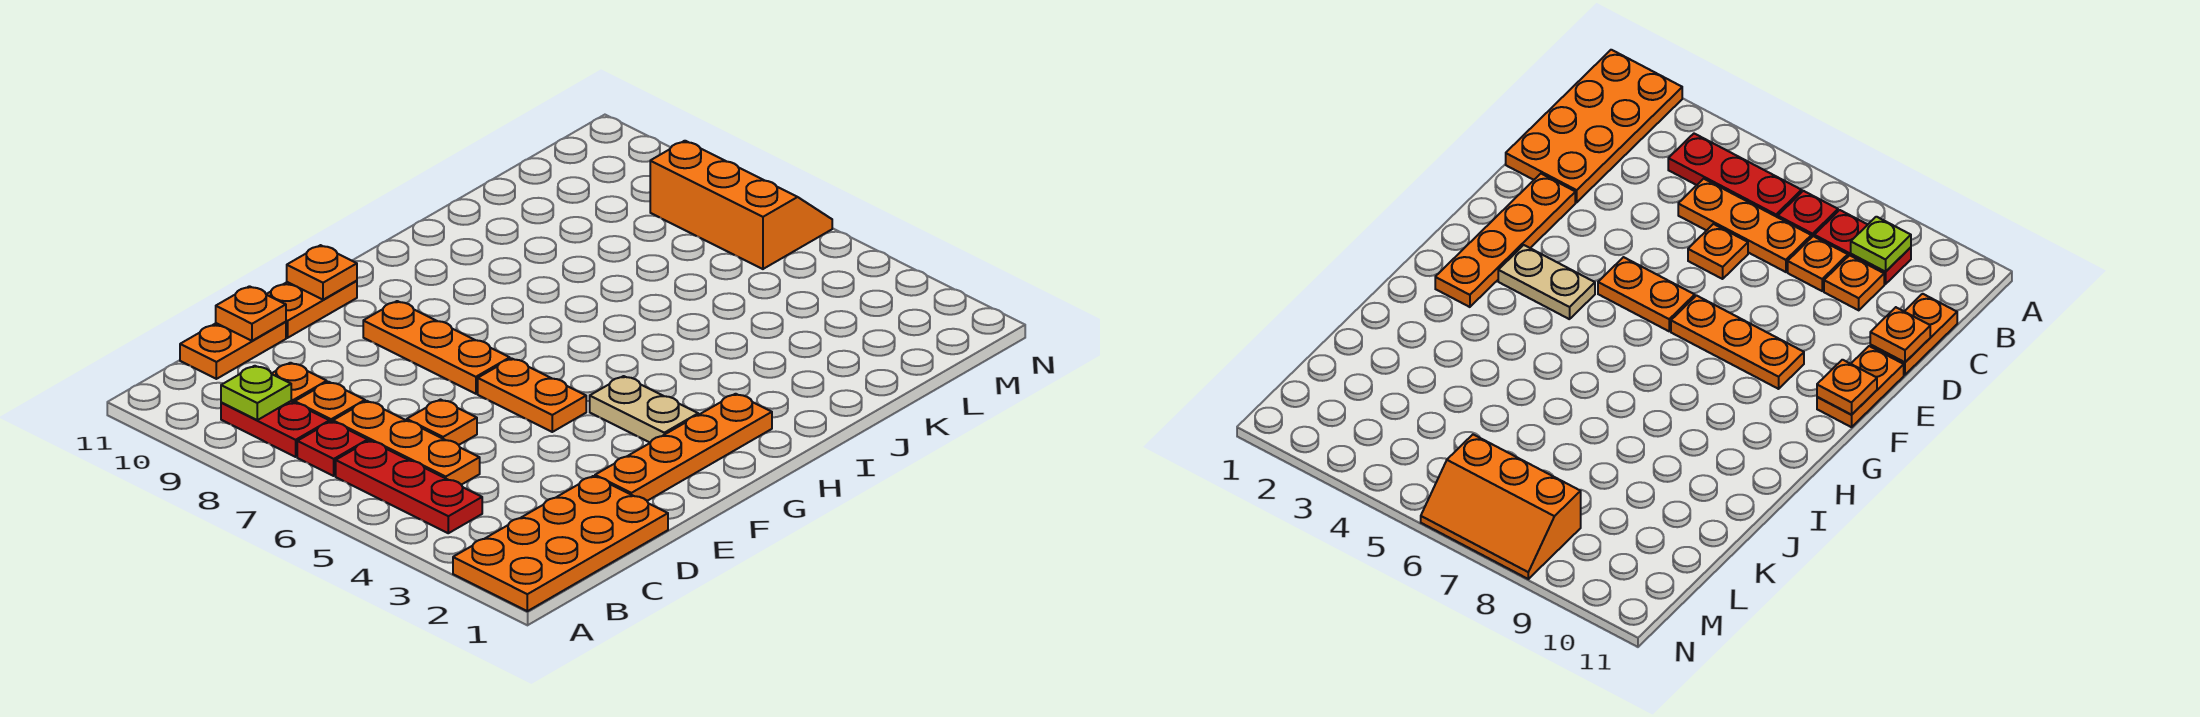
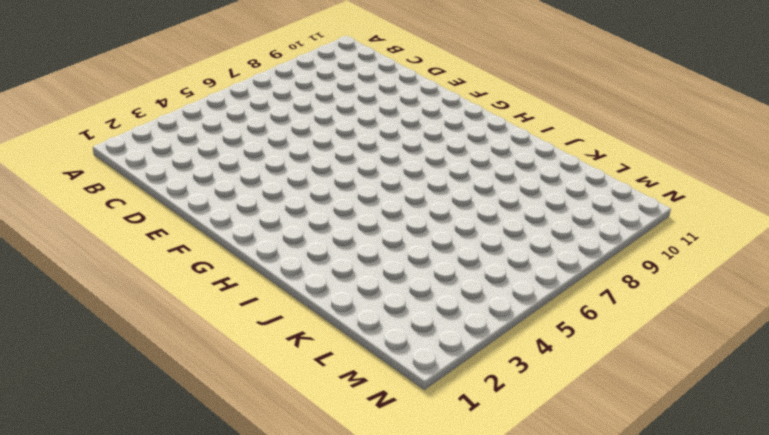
none -> orange 2x4 plate [453,476,668,611]
none -> red 1x3 plate [336,441,482,533]
none -> red 1x1 plate [297,421,368,476]

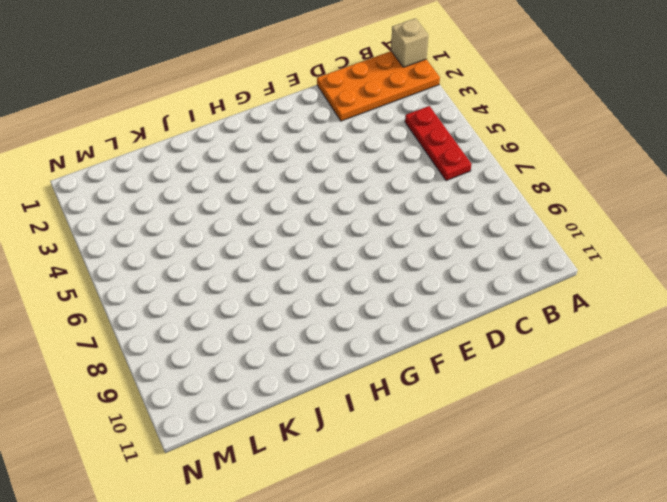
tan 1x1 brick [391,18,428,67] -> none
none -> red 1x1 plate [297,421,368,476]
none -> red 1x2 plate [221,401,329,457]
none -> orange 1x3 plate [333,401,480,485]

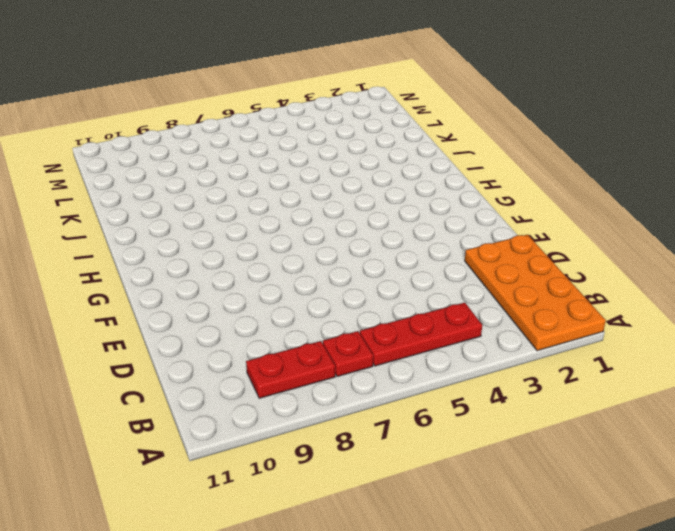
none -> orange 1x3 plate [333,401,480,485]
none -> orange 1x1 plate [295,382,365,422]
none -> orange 1x1 plate [271,363,327,403]

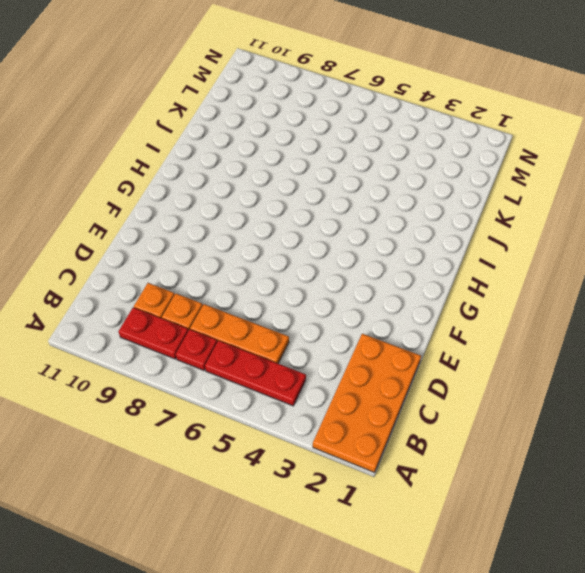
none -> orange 1x2 plate [180,322,286,379]
none -> orange 1x1 plate [407,400,477,445]
none -> orange 1x4 plate [595,394,772,501]

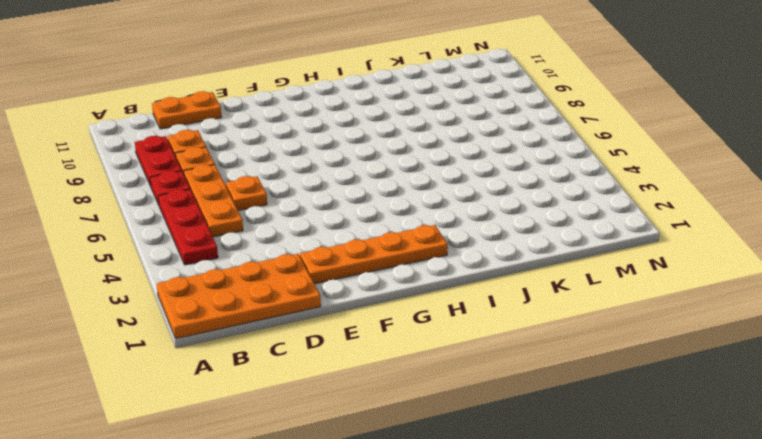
none -> orange 1x2 plate [266,281,357,338]
none -> orange 1x2 plate [478,358,586,432]
none -> orange 1x3 plate [363,301,510,394]

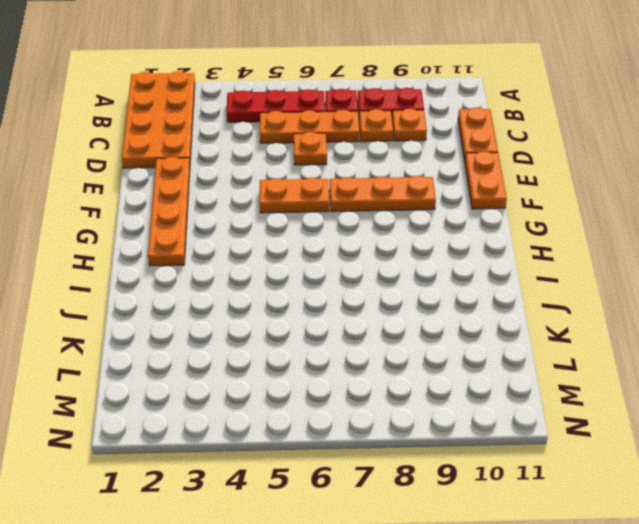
none -> tan 1x2 plate [590,376,698,442]
none -> orange 2x3 slope [650,141,832,269]
none -> lime 1x1 plate [221,366,291,420]

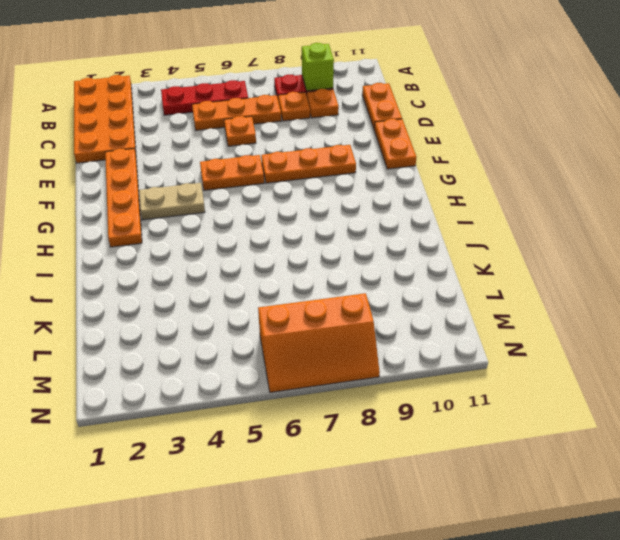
lime 1x1 brick [302,43,334,91] -> lime 1x1 plate [221,366,291,420]
none -> red 1x1 plate [297,421,368,476]
none -> orange 1x1 plate [216,286,286,341]
none -> orange 1x1 plate [287,245,357,300]

